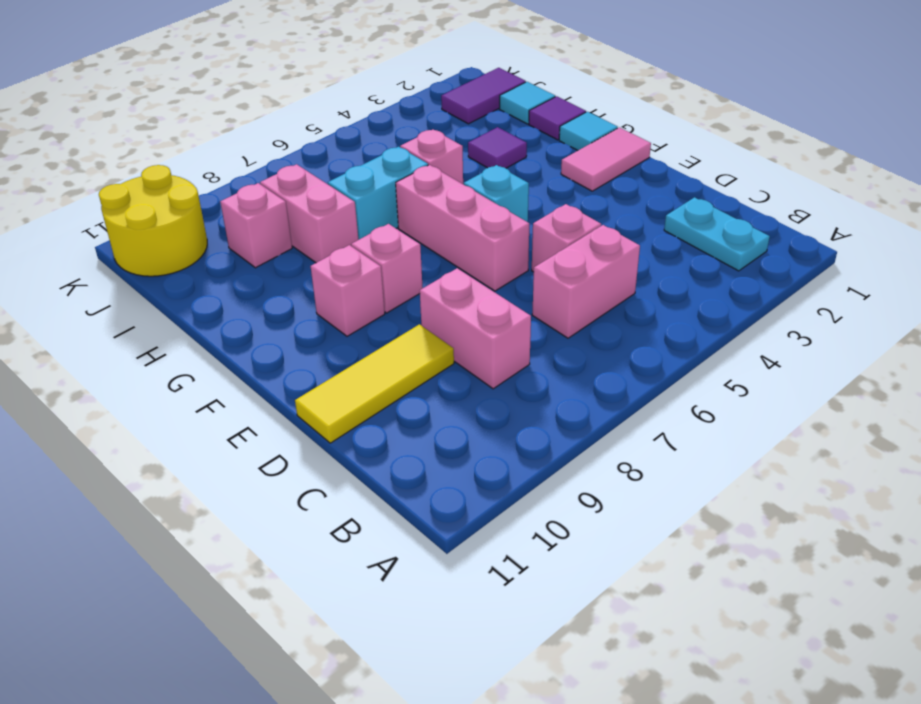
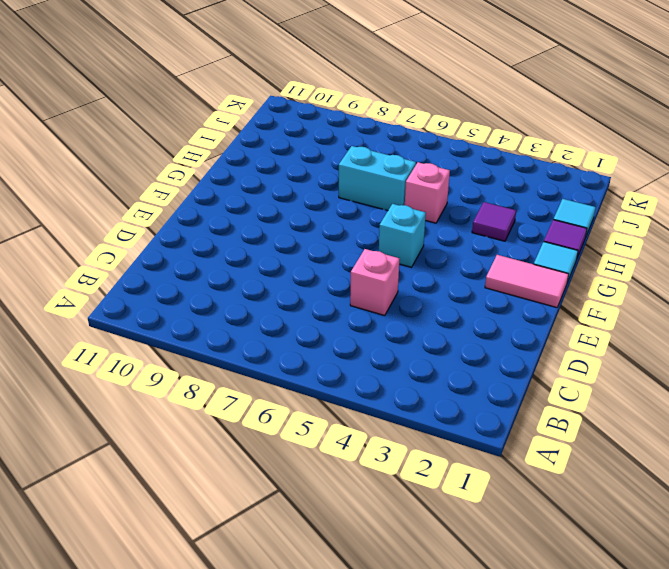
none -> cyan 1x2 plate [664,197,770,271]
none -> pink 1x2 brick [532,225,640,338]
none -> pink 1x2 brick [420,268,531,389]

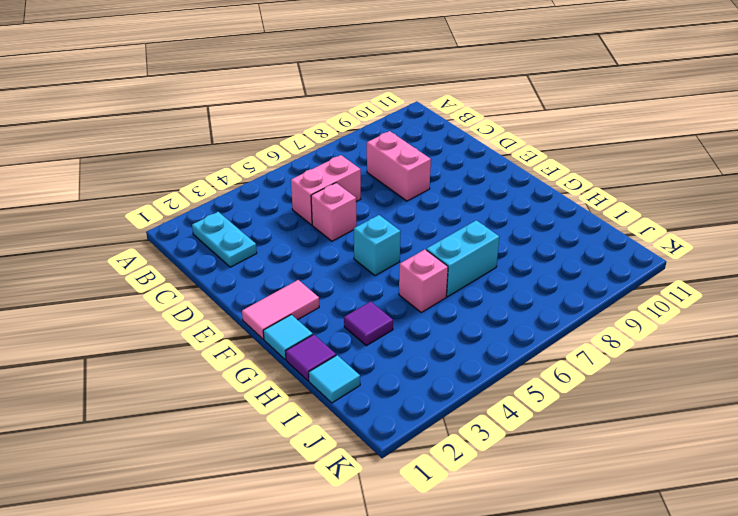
none -> yellow 1x3 tile [295,324,454,443]
none -> pink 1x3 brick [396,165,529,291]
none -> pink 1x1 brick [351,224,423,313]

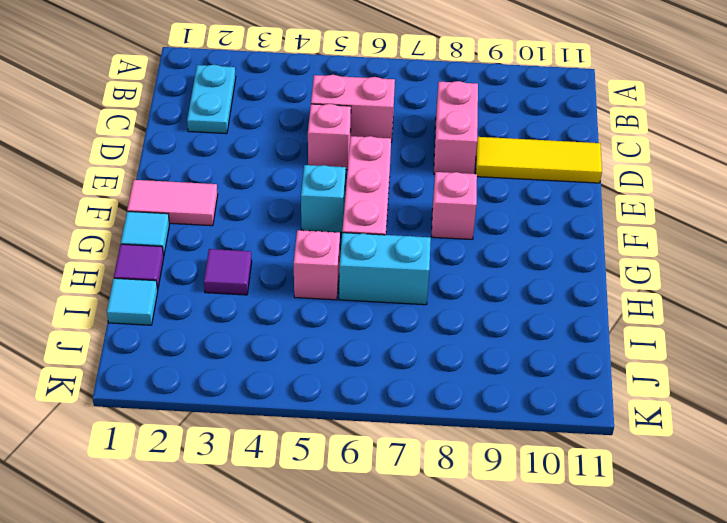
none -> pink 1x1 brick [311,245,385,336]
none -> pink 1x2 brick [260,164,358,263]
none -> pink 1x1 brick [220,183,292,268]

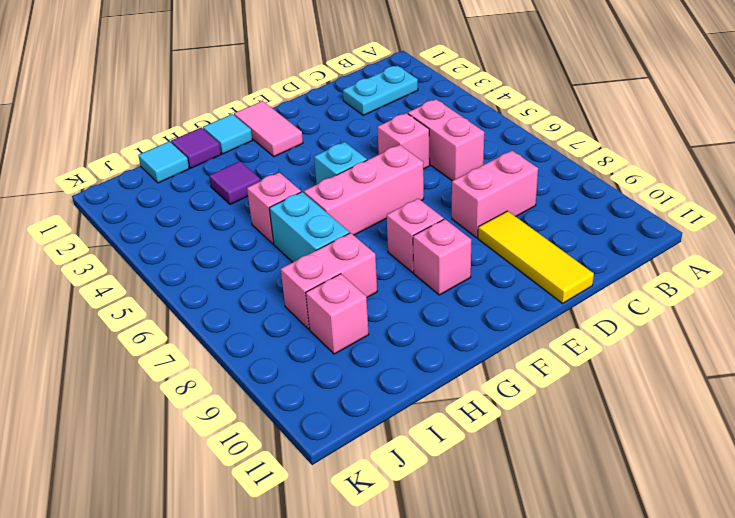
none -> purple 1x2 tile [441,68,526,124]
none -> yellow 2x2 round brick [99,165,207,276]

